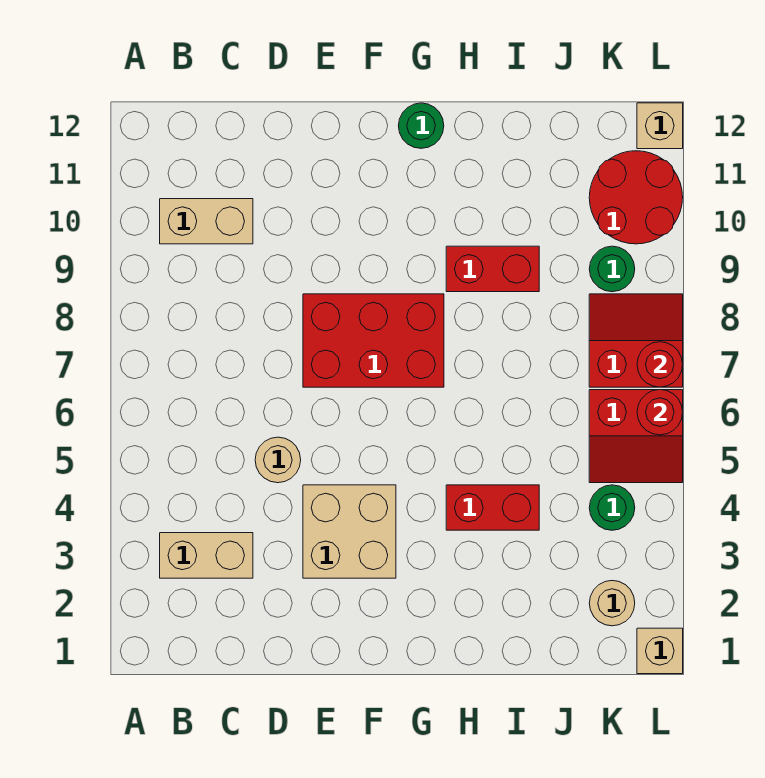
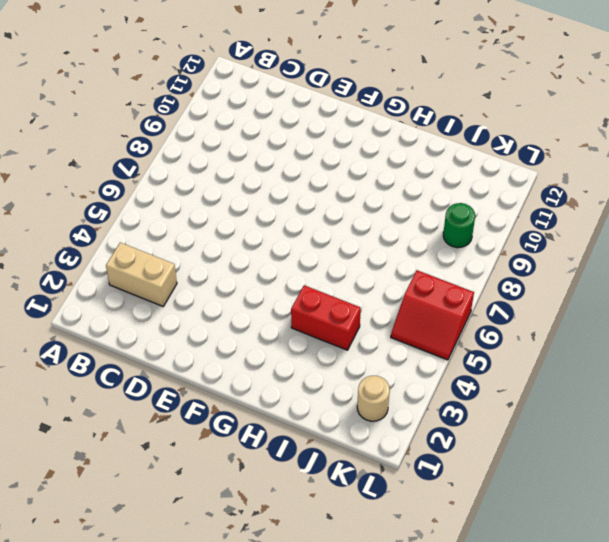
none -> tan 1x2 brick [160,199,253,244]
none -> tan 1x1 round brick [255,437,301,483]
none -> tan 2x2 brick [303,485,396,578]

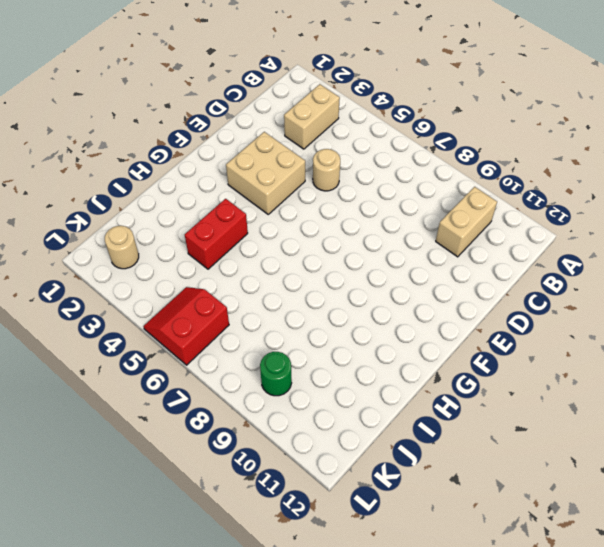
none -> red 2x3 brick [303,294,444,387]
none -> green 1x1 round brick [398,103,444,148]
none -> red 1x2 brick [446,246,539,292]

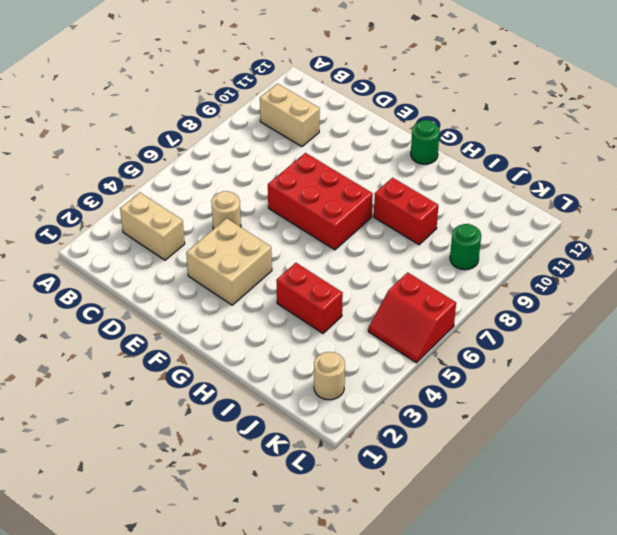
none -> green 1x1 round brick [589,485,635,530]
none -> red 2x2 slope [589,294,683,387]
none -> red 2x2 round brick [589,151,683,244]

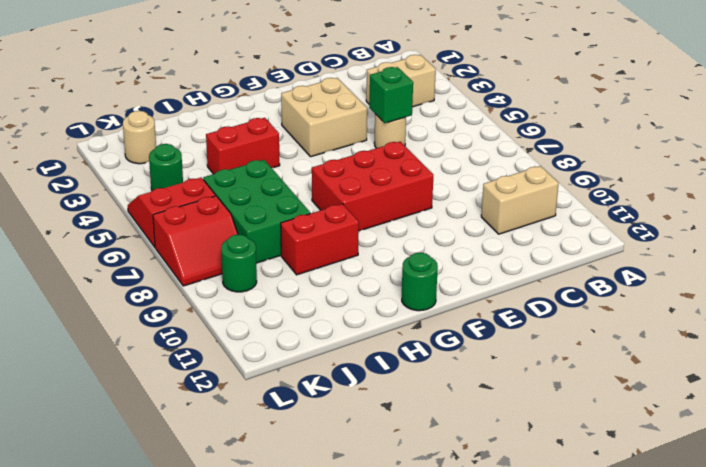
green 1x1 brick [369,67,413,123] -> none
green 2x3 brick [203,160,310,263] -> none
none -> red 2x2 round brick [589,151,683,244]
none -> tan 1x1 brick [637,628,683,674]
none -> tan 1x1 brick [637,103,683,149]

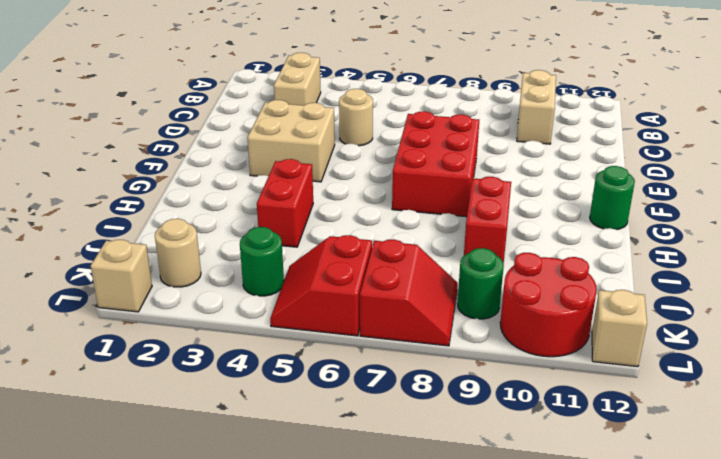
none -> red 1x1 round brick [637,390,683,435]
none -> red 1x1 round brick [637,342,683,387]

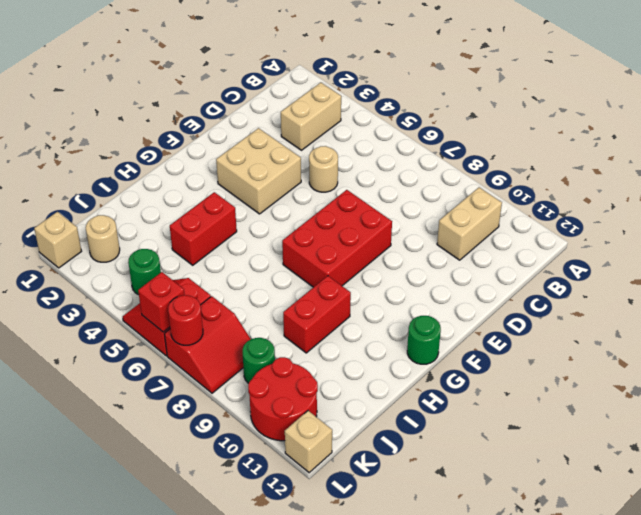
red 1x1 brick [138,272,185,332] -> red 1x1 round brick [637,390,683,435]

